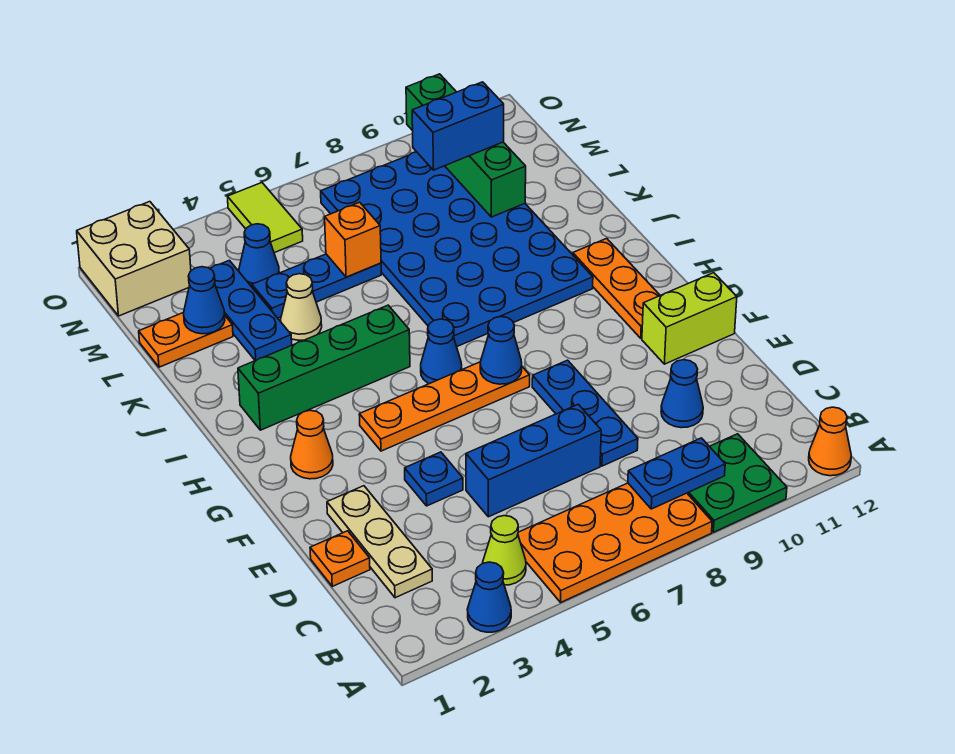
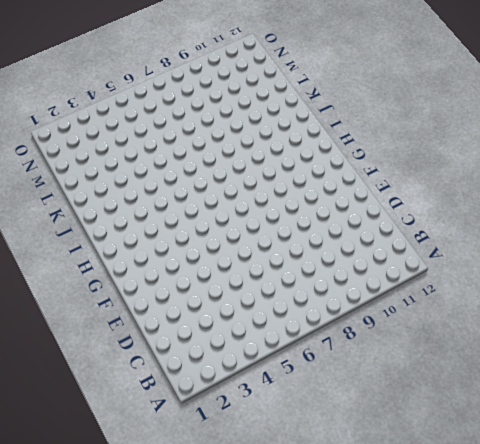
none -> blue 1x1 cone [467,562,511,632]
none -> orange 2x4 plate [518,483,712,602]
none -> green 2x2 plate [687,434,787,532]
none -> orange 1x1 cone [809,407,851,476]

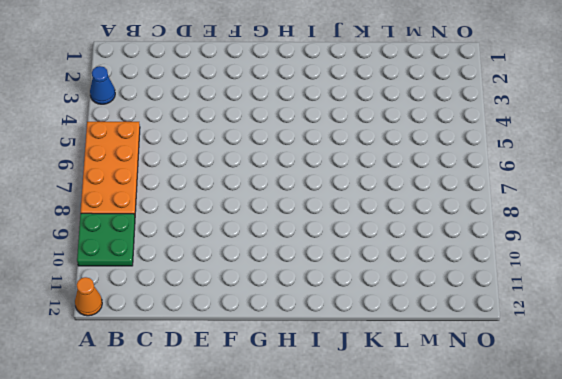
none -> lime 1x1 cone [483,516,526,585]
none -> tan 1x3 plate [327,486,432,598]
none -> orange 1x1 plate [310,531,370,586]
none -> blue 1x3 brick [466,404,601,517]

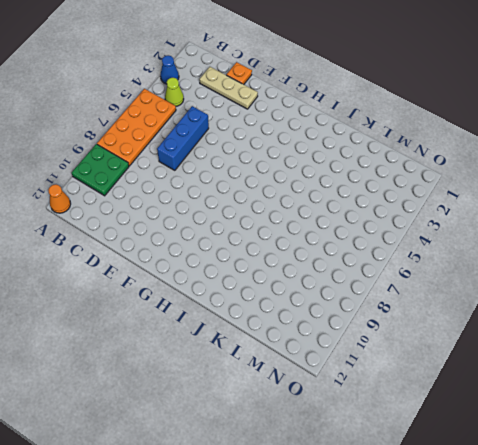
none -> blue 1x3 plate [532,360,638,466]
none -> blue 1x1 cone [661,360,703,428]
none -> blue 1x1 plate [405,452,463,506]
none -> lime 1x2 brick [642,273,737,364]

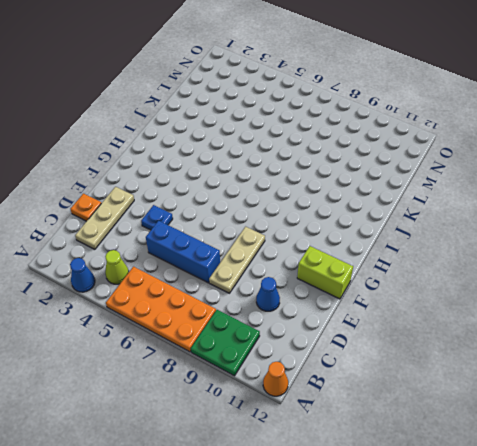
tan 1x3 plate [209,227,265,293] -> blue 1x3 plate [532,360,638,466]
none -> orange 1x1 cone [291,410,333,479]
none -> orange 1x4 plate [359,362,530,451]
none -> orange 1x3 plate [573,238,660,338]
none -> blue 1x1 cone [421,319,462,384]

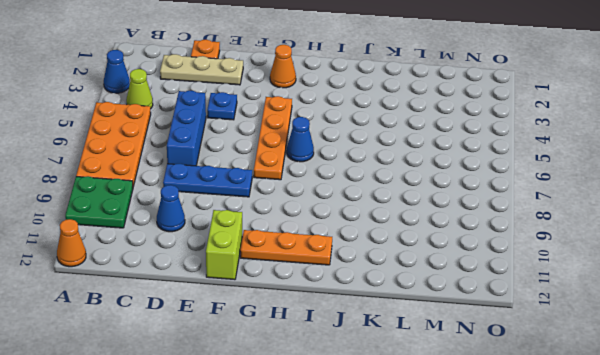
none -> green 1x4 brick [238,305,410,430]
none -> blue 4x6 plate [321,152,593,347]
none -> blue 1x3 plate [210,260,292,361]
none -> tan 1x1 cone [281,274,322,340]

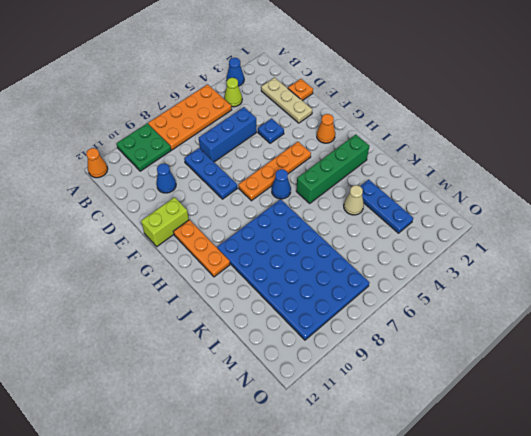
none -> orange 1x2 plate [139,312,233,367]
none -> blue 1x3 plate [252,254,381,318]
none -> blue 1x1 cone [239,224,279,287]
none -> tan 2x2 brick [77,202,191,316]

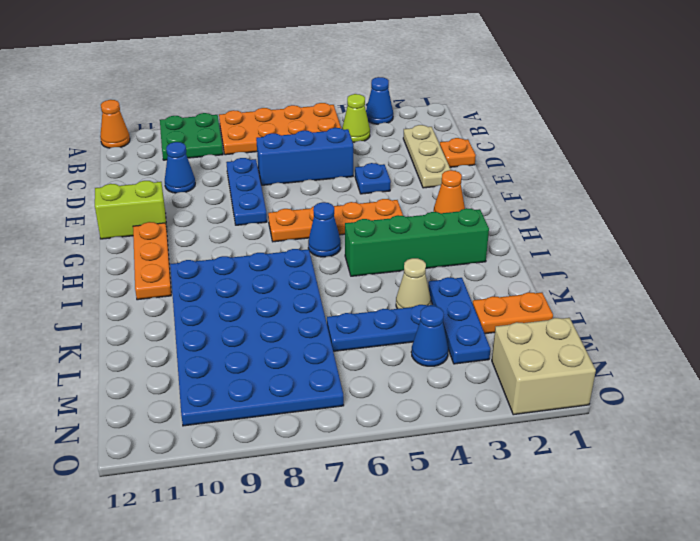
none -> lime 1x2 tile [227,183,303,253]
none -> blue 1x2 plate [628,438,725,509]
none -> blue 1x1 cone [480,317,522,384]
none -> blue 1x1 cone [184,267,225,334]

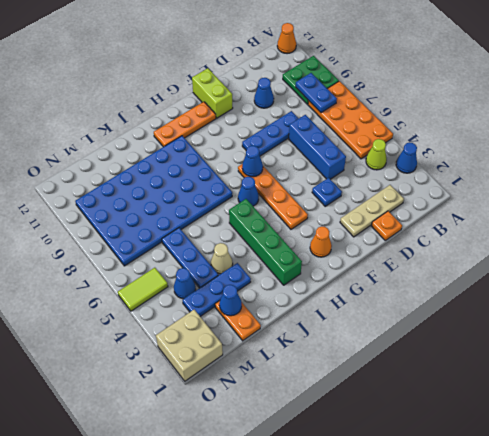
none -> orange 1x1 brick [325,202,381,277]
none -> green 1x4 brick [406,74,526,217]
none -> blue 1x2 brick [412,82,504,170]

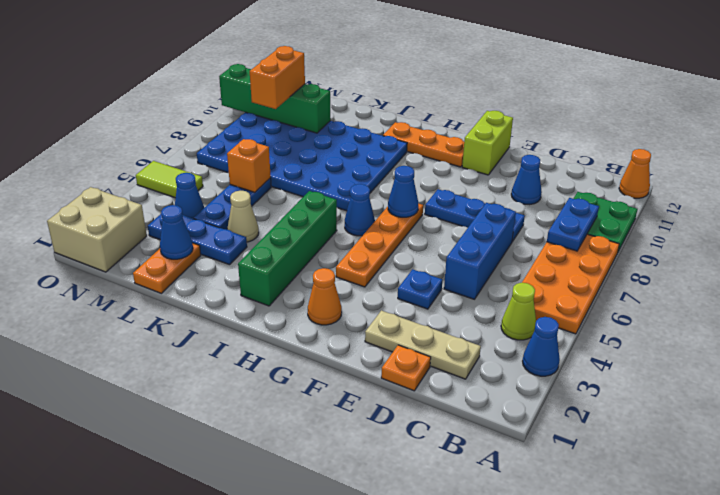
orange 1x2 brick [250,46,305,109] -> blue 1x2 brick [412,82,504,170]

